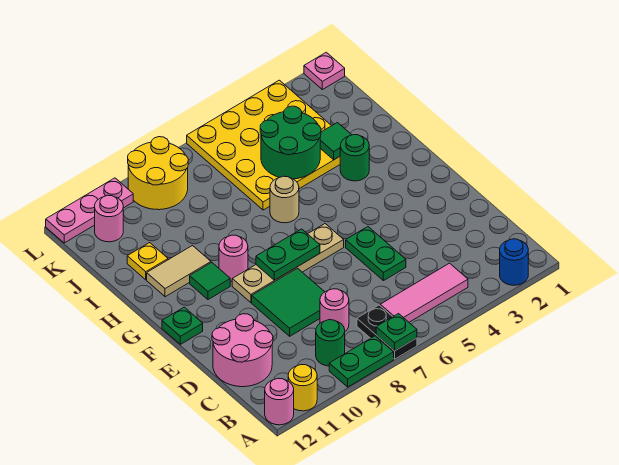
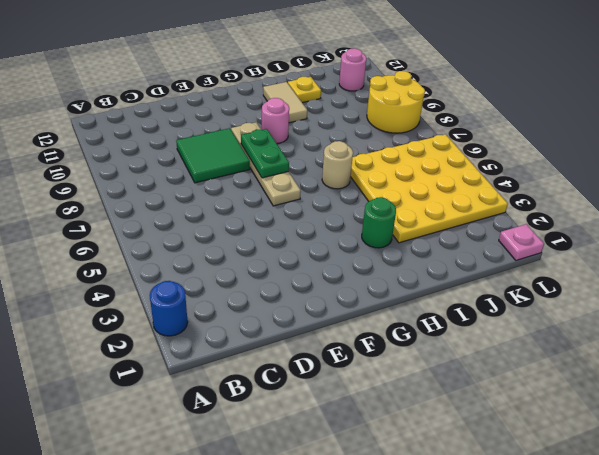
none -> black 1x2 plate [357,305,417,359]
none -> green 1x2 plate [329,336,394,387]
none -> yellow 1x1 round brick [288,365,317,411]

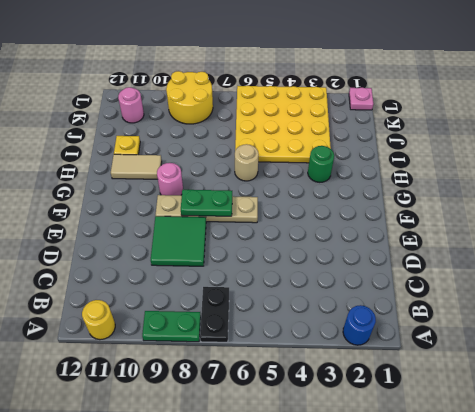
none -> pink 1x1 round brick [265,378,294,425]
none -> pink 1x3 tile [380,263,468,322]
none -> green 1x1 round brick [316,320,345,366]

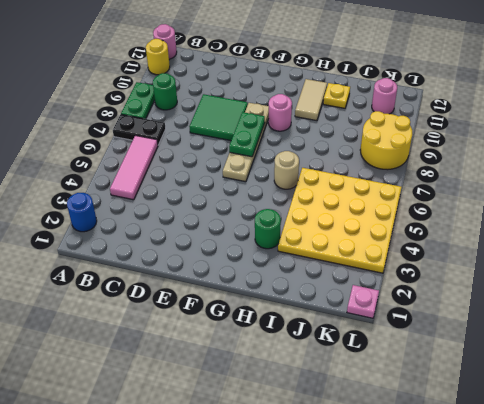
none -> pink 1x1 round brick [320,289,349,331]
none -> pink 2x2 round brick [212,314,273,387]
none -> green 1x2 plate [346,227,406,281]

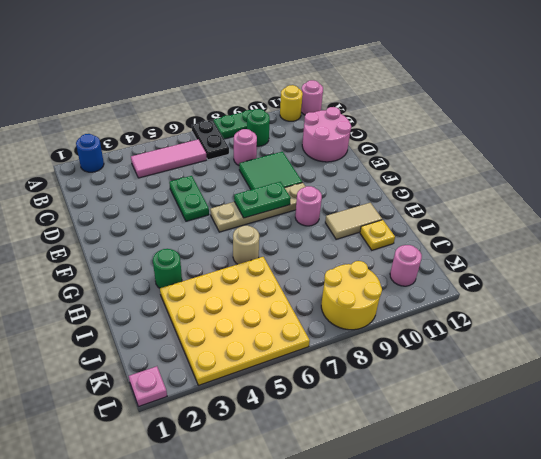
none -> green 1x1 plate [162,307,203,344]
none -> green 1x1 tile [190,263,230,300]
none -> pink 1x3 plate [46,178,133,243]

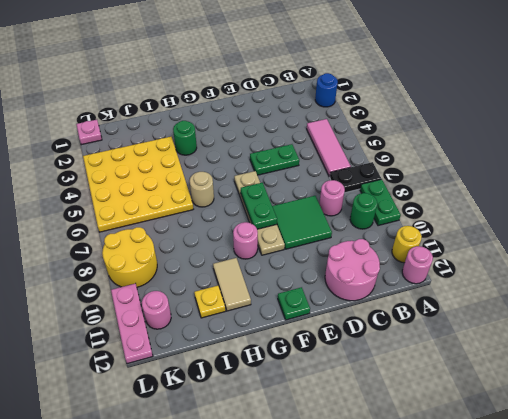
none -> green 1x1 tile [190,263,230,300]
none -> green 1x1 plate [376,314,417,351]
none -> green 1x1 tile [320,123,351,160]

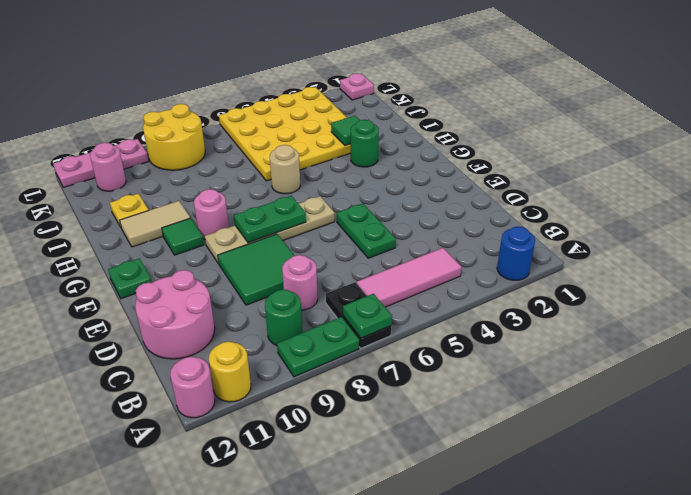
none -> green 2x2 round brick [260,106,321,179]

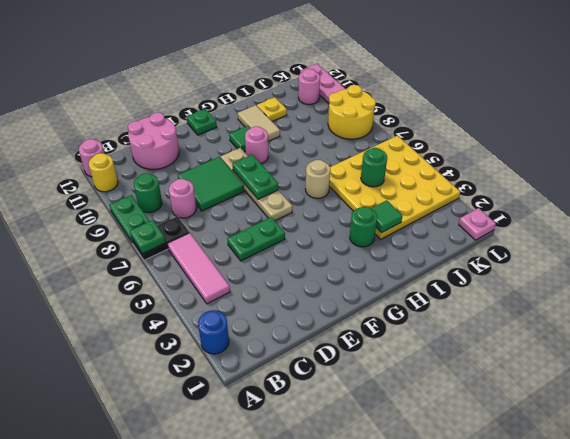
green 1x1 round brick [361,148,387,187] -> green 2x2 round brick [260,106,321,179]

